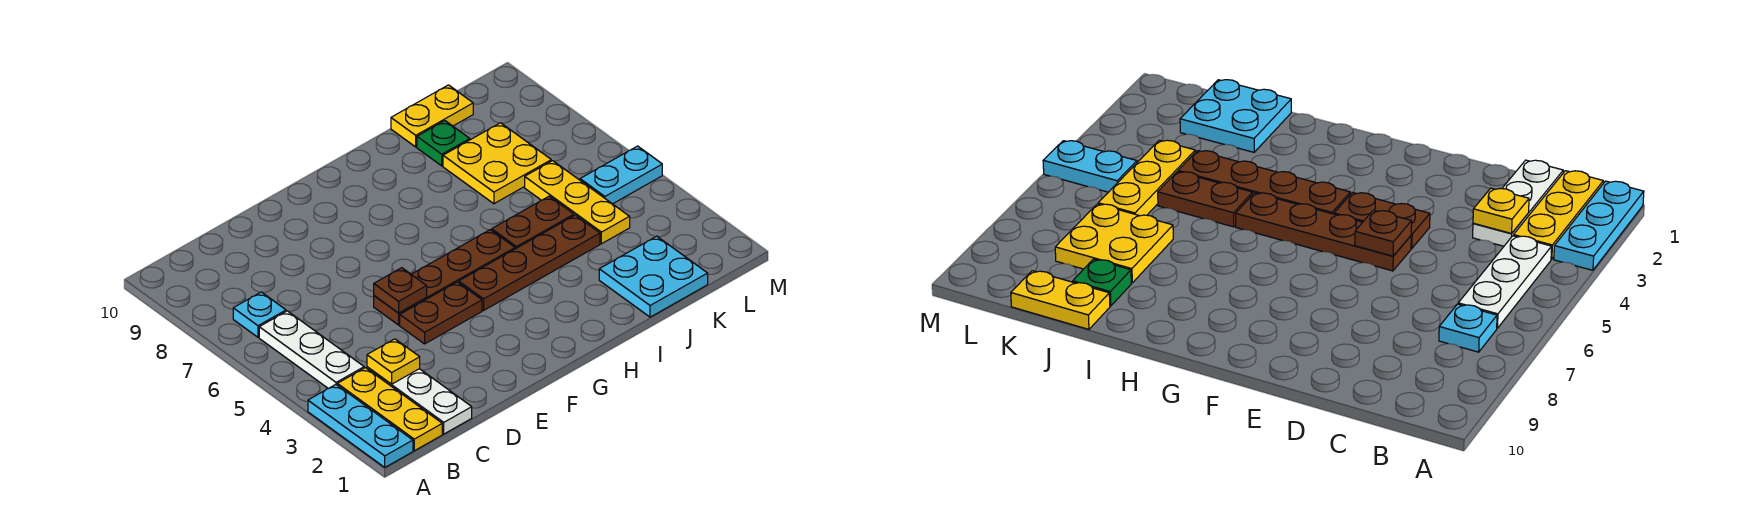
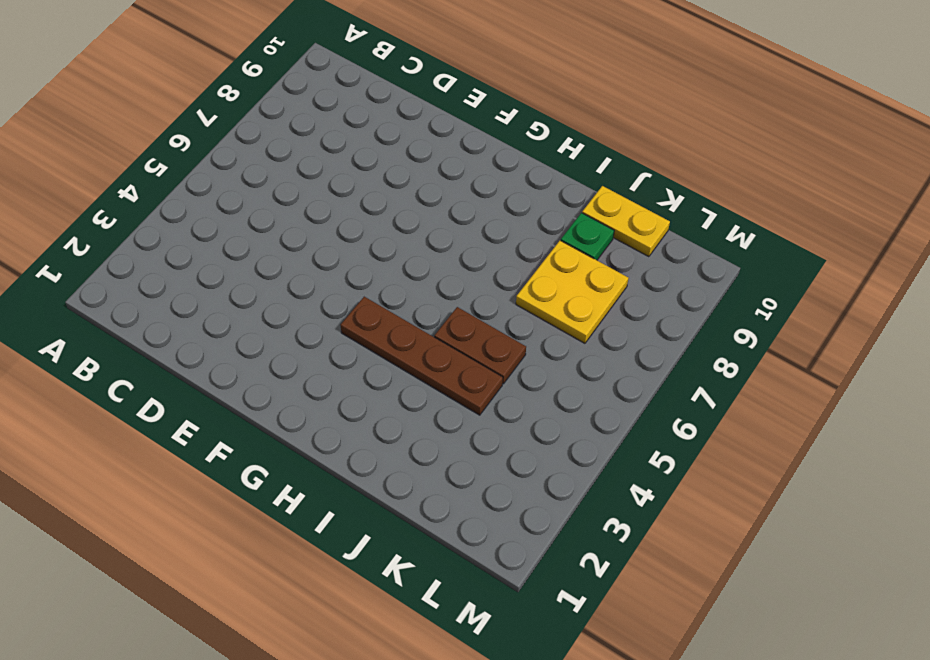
none -> cyan 1x3 plate [308,385,413,467]
none -> yellow 1x3 plate [337,368,442,451]
none -> white 1x3 plate [259,311,364,388]

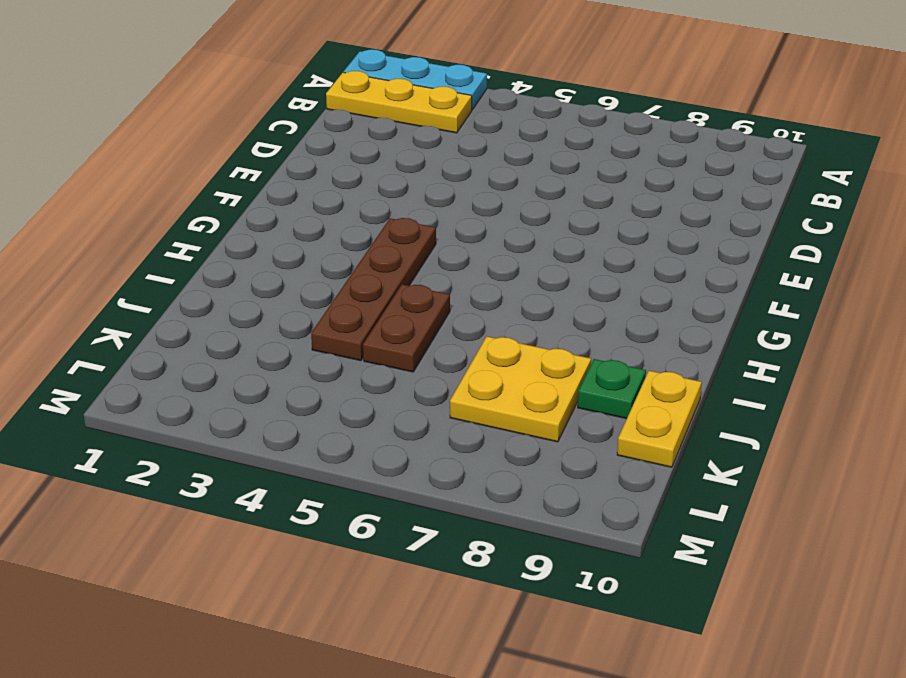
none -> white 1x3 plate [259,311,364,388]
none -> cyan 1x1 plate [233,292,286,337]
none -> white 1x3 plate [367,367,472,434]

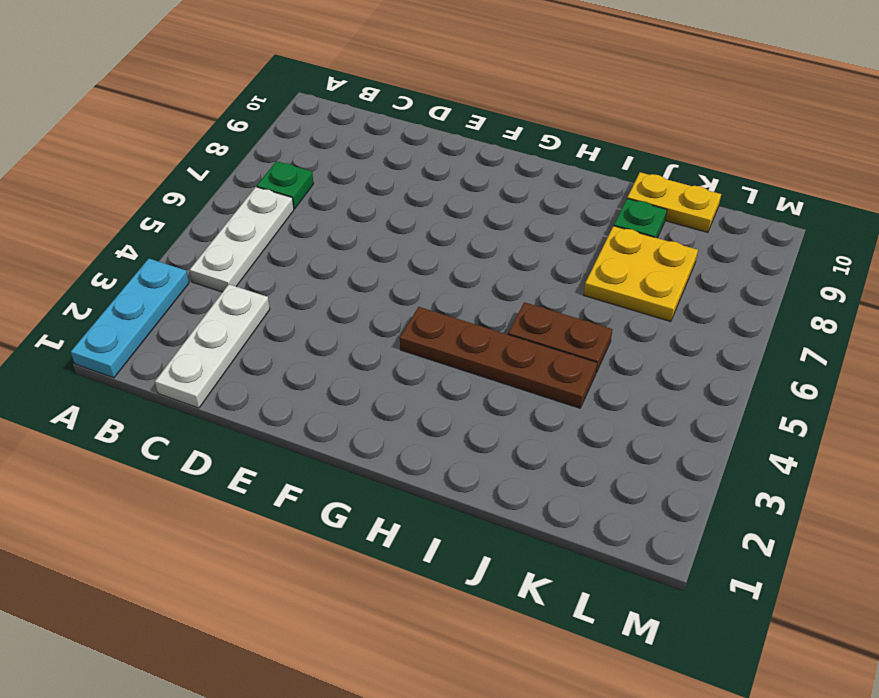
green 1x1 plate [257,161,314,209] -> cyan 1x1 plate [233,292,286,337]
none -> yellow 1x3 plate [337,368,442,451]
none -> brown 1x2 plate [400,282,482,344]
none -> brown 1x4 plate [374,230,515,325]

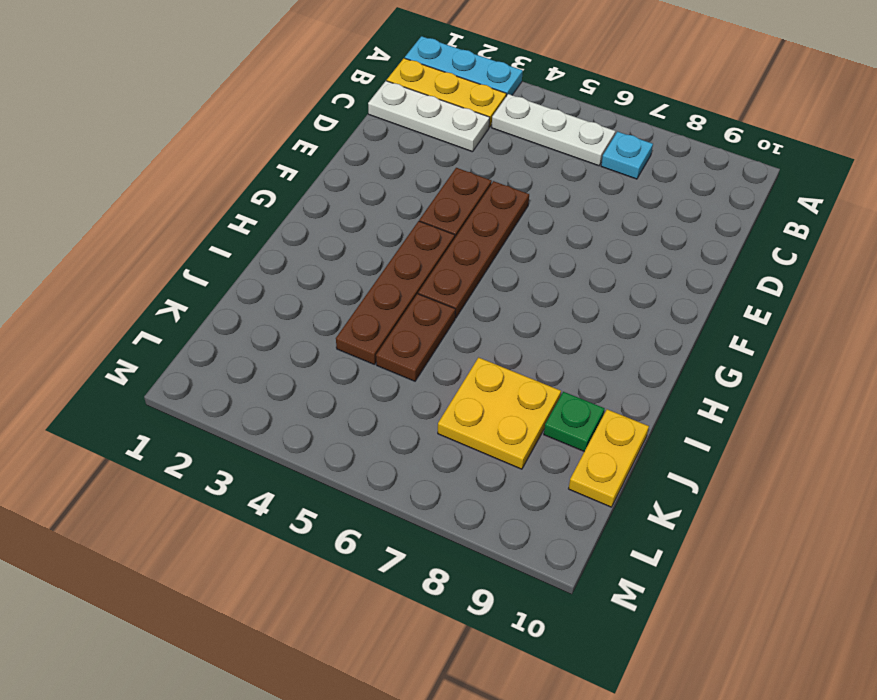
none -> cyan 2x2 plate [599,236,708,317]
none -> yellow 1x3 plate [525,161,630,244]
none -> cyan 1x2 plate [580,146,662,204]

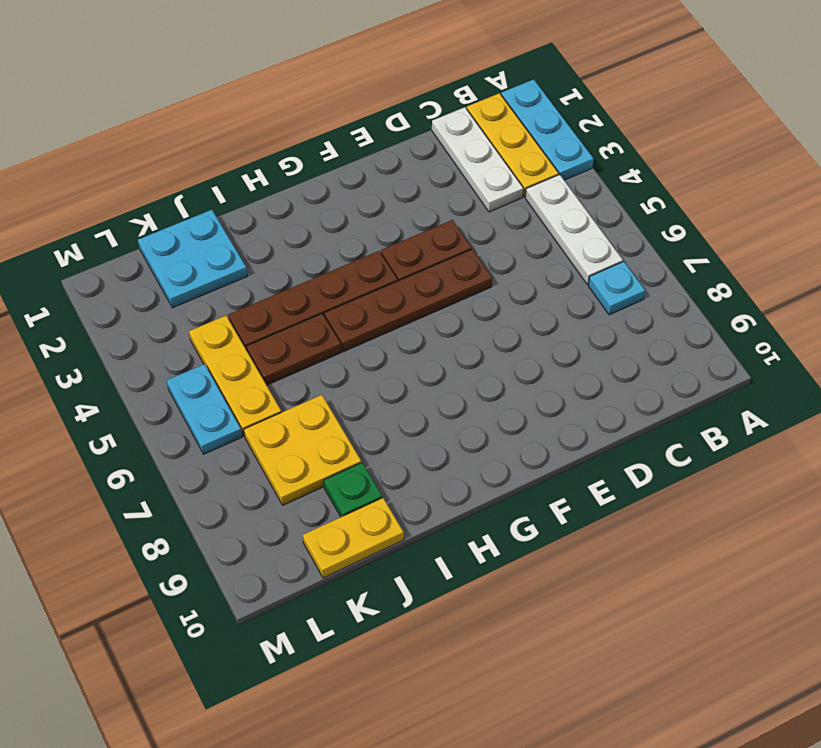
cyan 1x2 plate [167,364,242,454] -> cyan 1x2 plate turned to [580,146,662,204]
none -> yellow 1x1 plate [367,339,420,384]
none -> brown 1x1 plate [374,268,427,313]

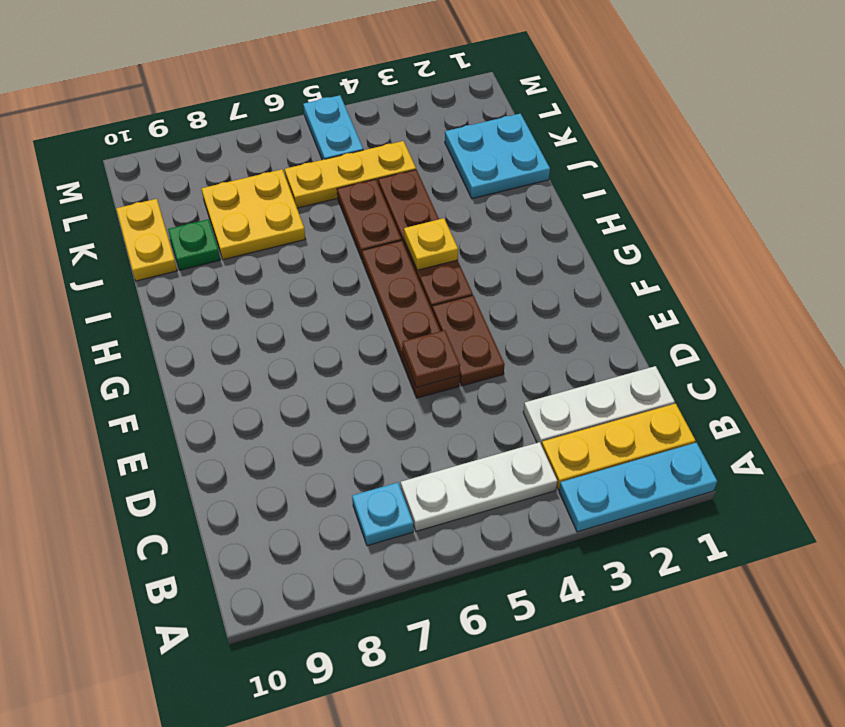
yellow 1x1 plate [404,218,458,270] -> yellow 1x1 plate moved to [367,339,420,384]

